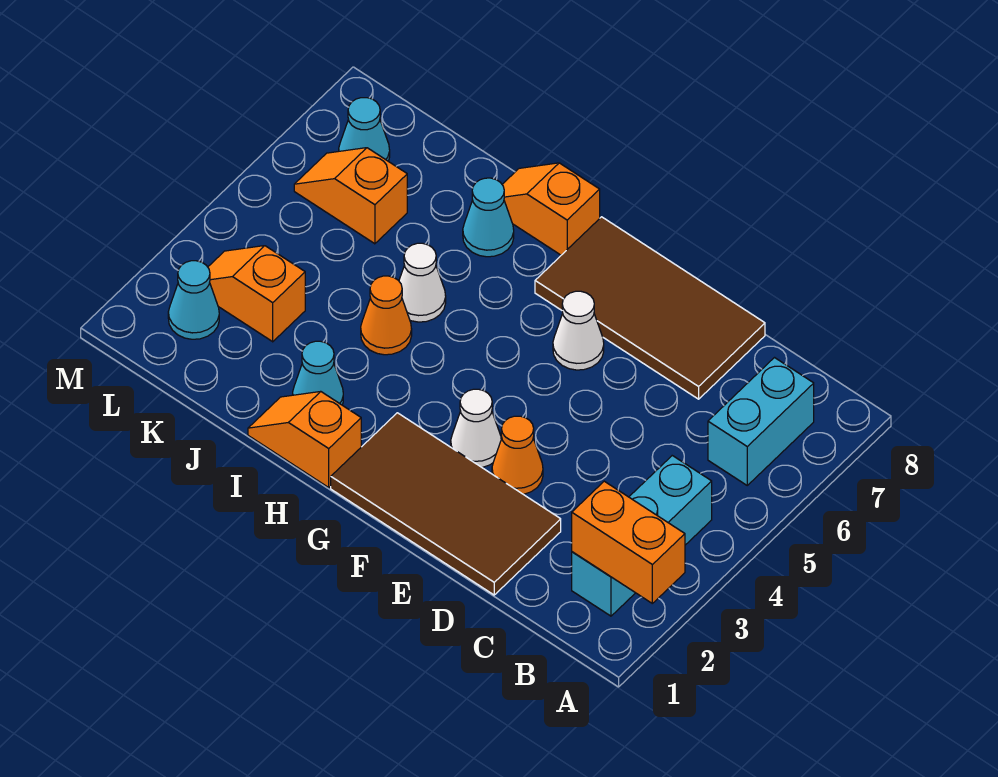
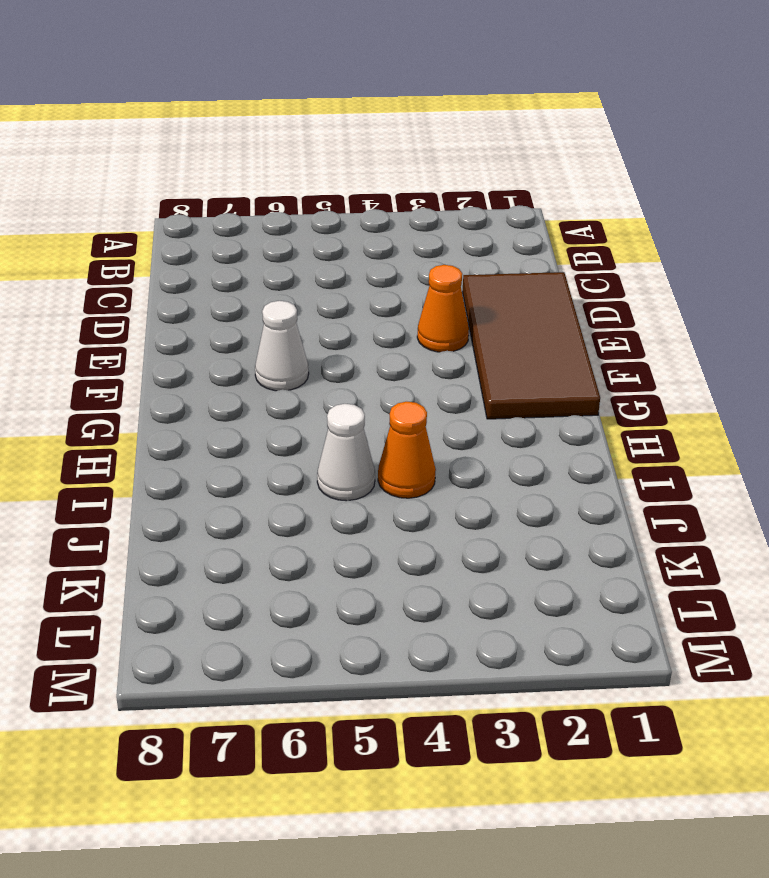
none -> cyan 1x3 brick [572,456,712,616]
none -> cyan 1x2 brick [708,358,814,485]
none -> brown 2x4 tile [535,217,765,399]

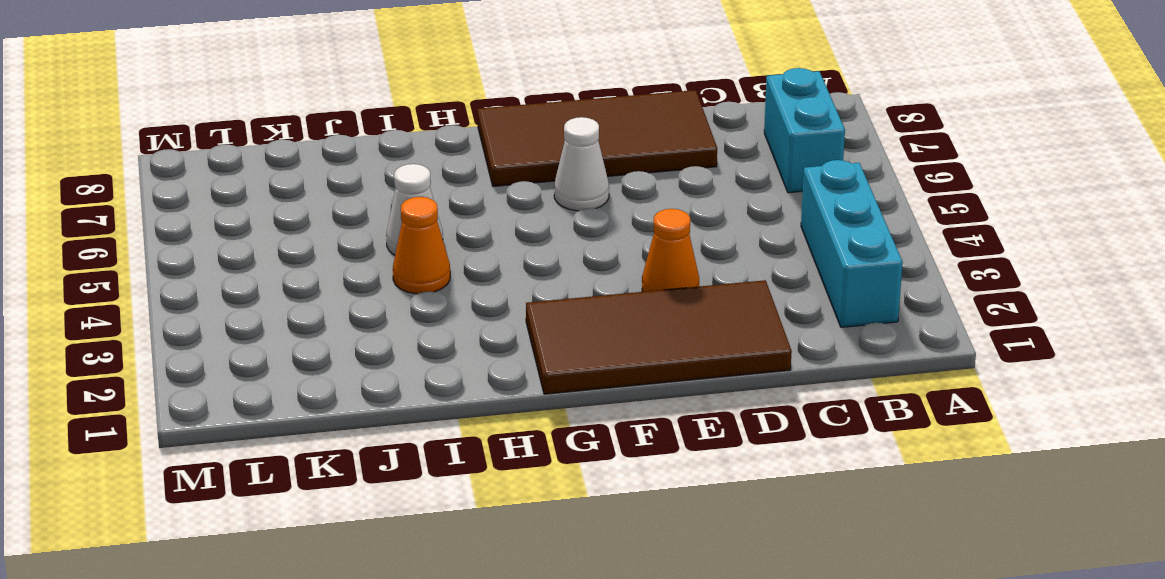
none -> white 1x1 cone [451,389,501,467]
none -> orange 1x2 slope [248,392,361,487]
none -> orange 1x2 slope [502,163,600,255]

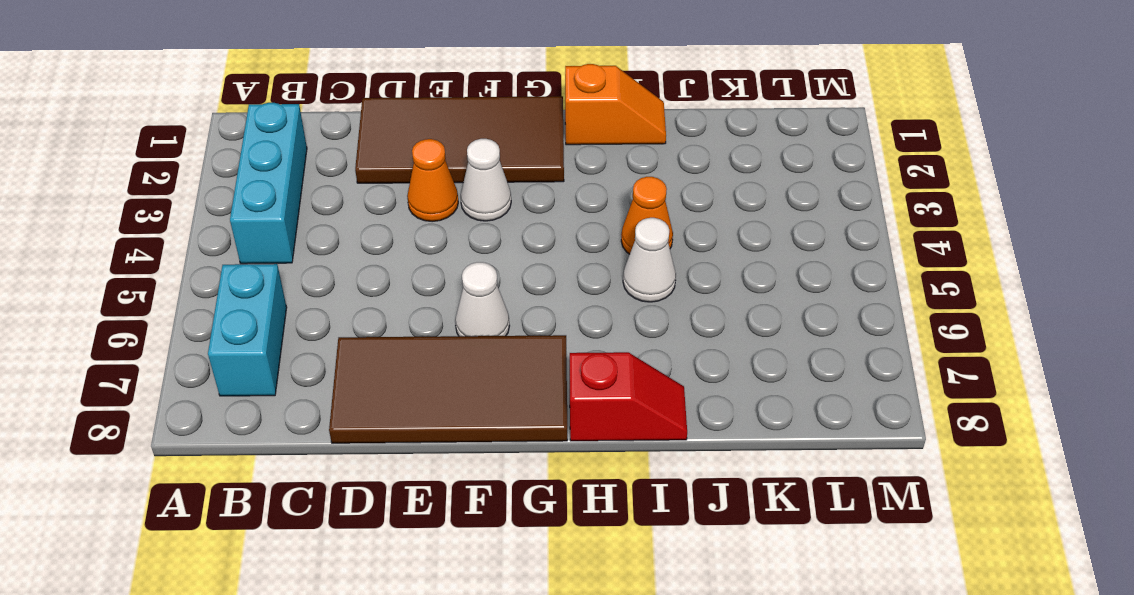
red 1x2 slope [570,352,687,441] -> orange 1x2 slope [502,163,600,255]
none -> cyan 1x1 cone [293,341,343,405]
none -> cyan 1x1 cone [463,178,514,257]
none -> orange 1x2 slope [208,246,305,342]

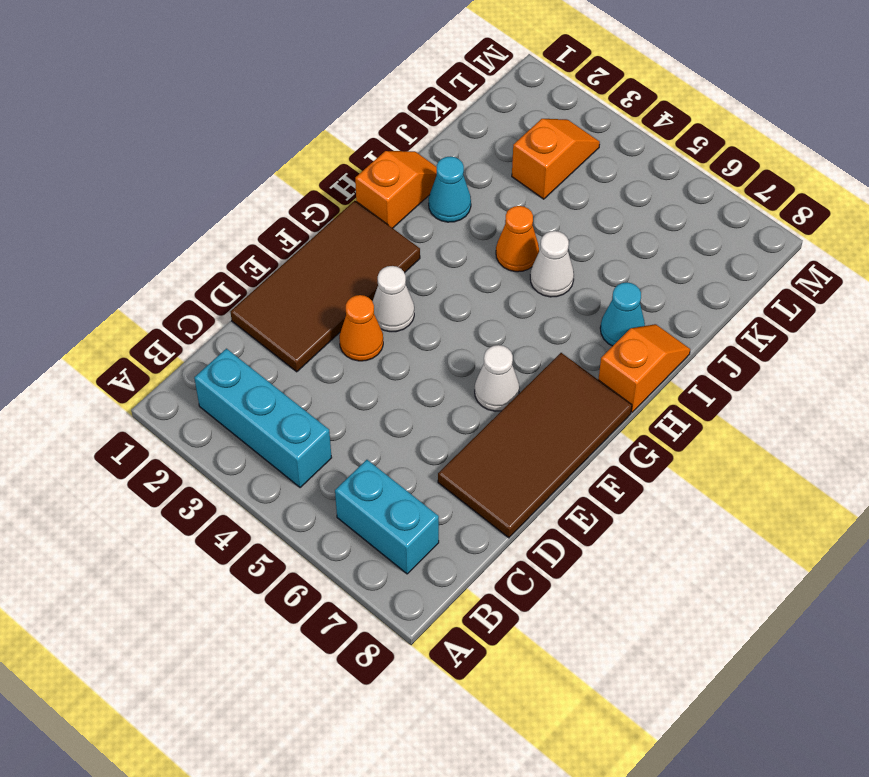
none -> orange 1x2 slope [294,148,407,244]
none -> cyan 1x1 cone [168,261,219,339]
none -> cyan 1x1 cone [339,98,390,161]

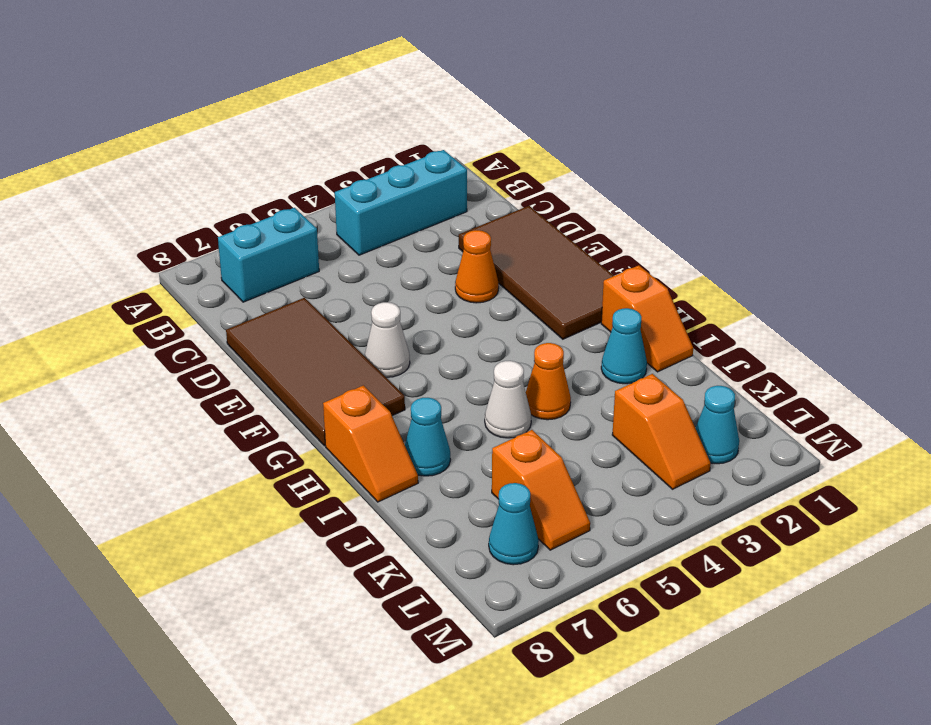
none -> white 1x1 cone [451,389,501,467]
none -> orange 1x2 brick [572,481,685,603]

